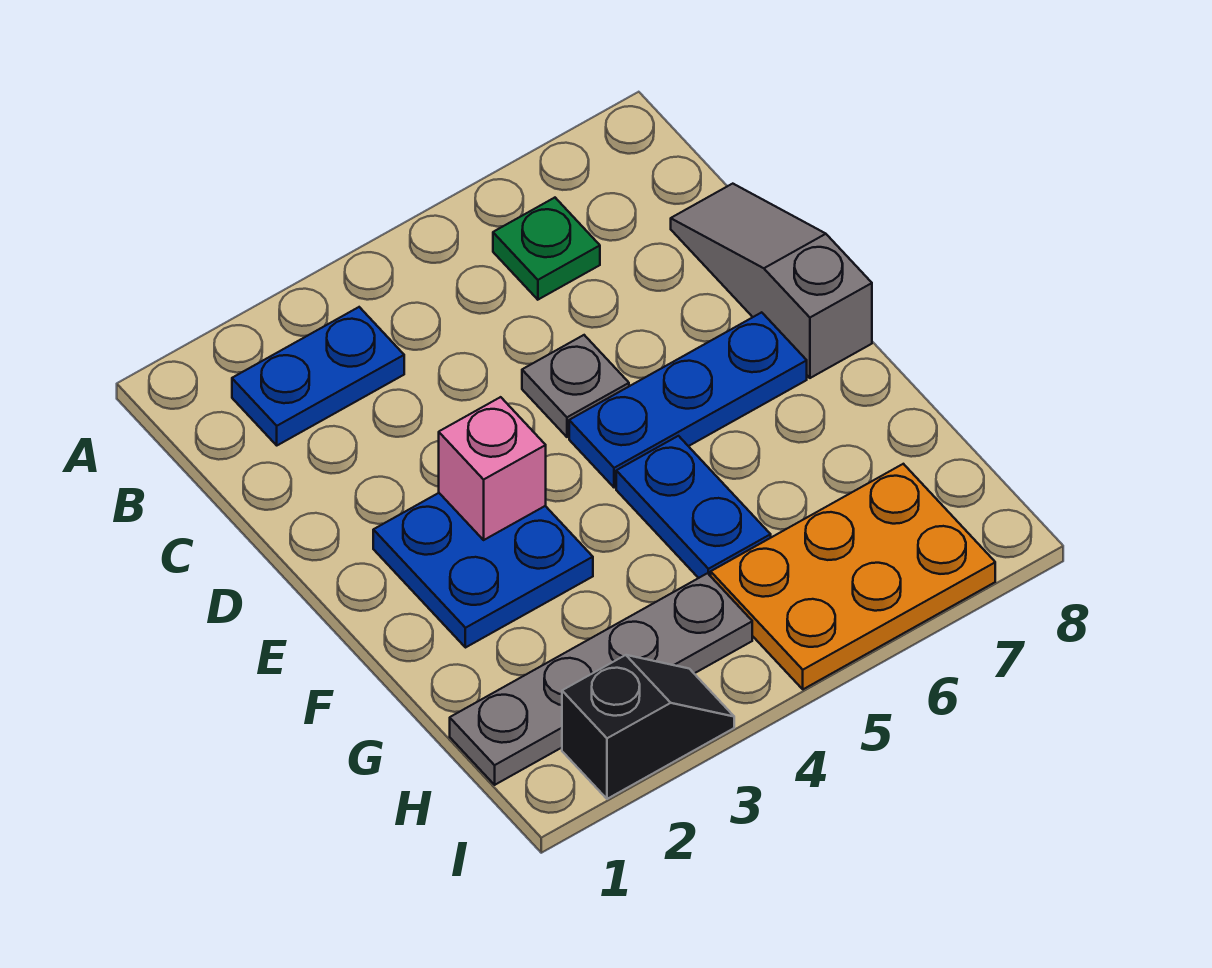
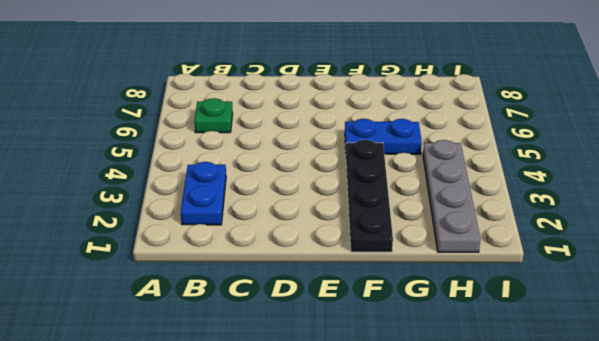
black 1x4 plate [346,140,393,252] -> blue 2x2 plate [373,493,593,648]
none -> grey 1x3 slope [671,184,872,378]
none -> grey 1x1 plate [522,335,629,437]

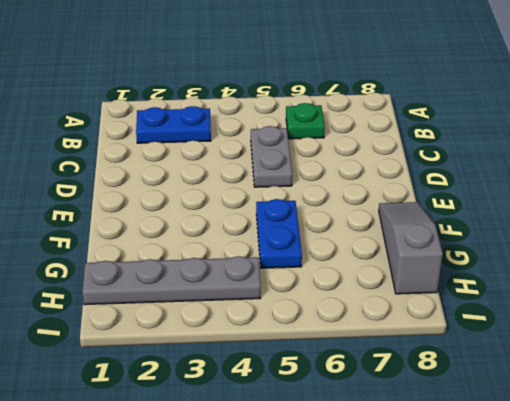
grey 1x2 plate [251,126,292,187] -> grey 1x1 plate [522,335,629,437]
grey 1x3 slope [379,202,443,294] -> grey 1x3 slope moved to [671,184,872,378]
none -> blue 2x2 plate [373,493,593,648]
none -> blue 1x3 plate [569,312,807,488]

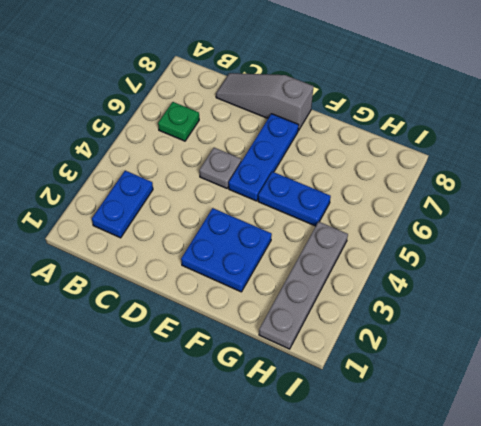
none -> orange 2x3 plate [711,464,995,689]
none -> black 1x2 slope [562,655,734,799]

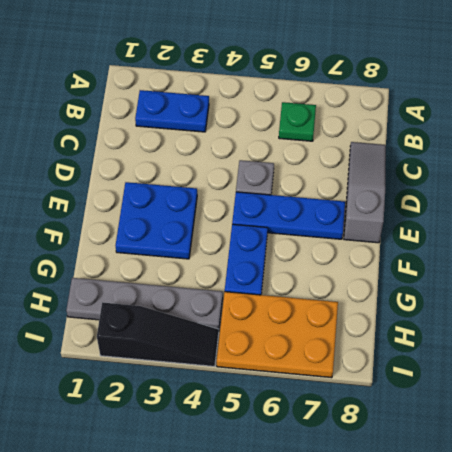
black 1x3 slope [97,302,219,366] -> black 1x2 slope [562,655,734,799]
none -> pink 1x1 brick [439,397,546,540]

